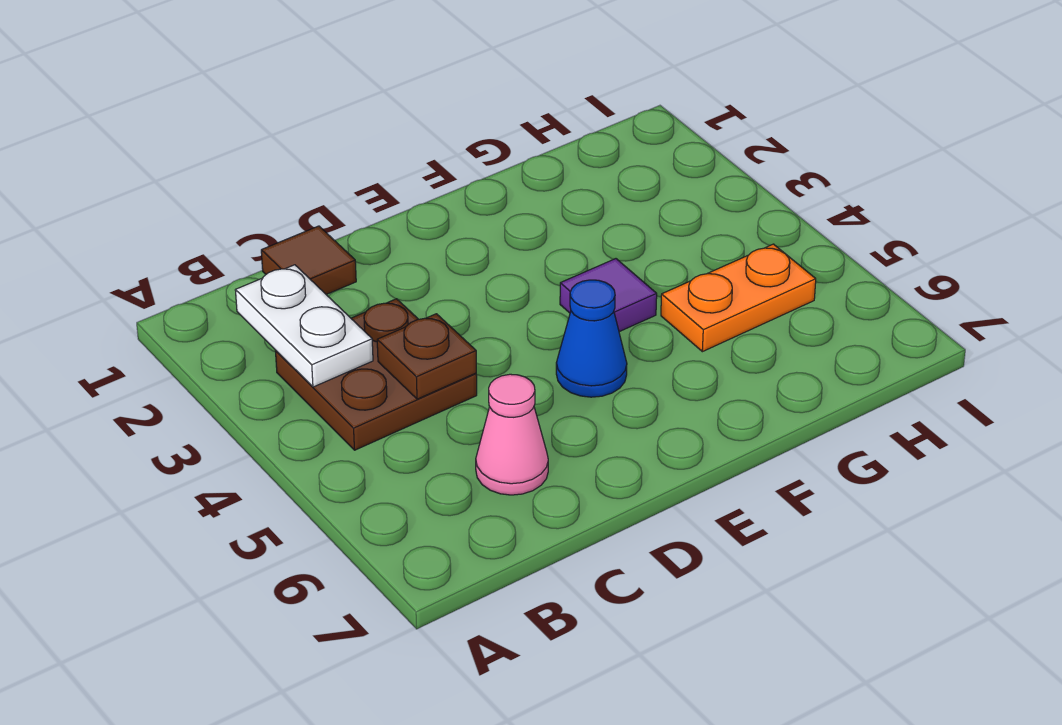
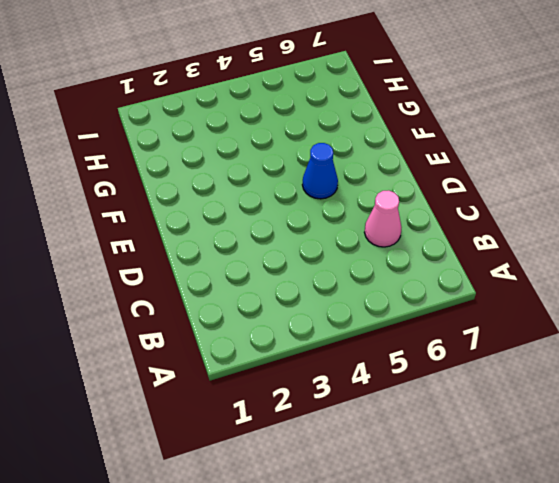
none -> brown 2x2 plate [276,299,477,450]
none -> brown 1x1 tile [261,226,356,294]

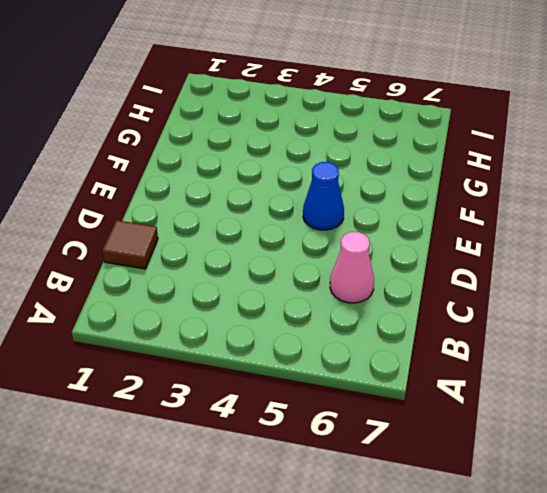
none -> brown 2x2 plate [276,299,477,450]
none -> purple 1x1 tile [560,259,657,332]

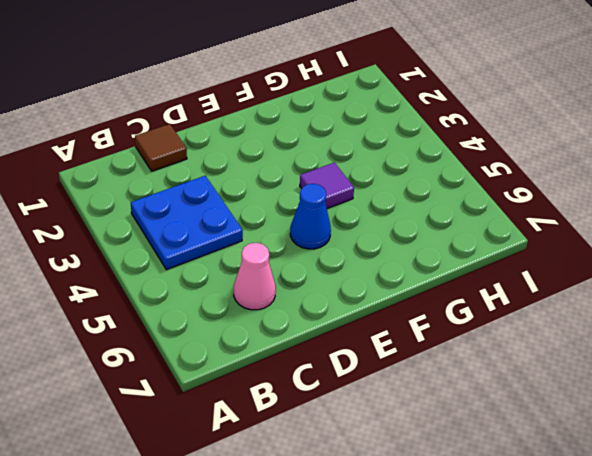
blue 2x2 plate [131,176,243,270] -> brown 2x2 plate [276,299,477,450]
none -> orange 1x2 plate [661,244,816,352]
none -> white 1x2 plate [235,265,373,387]

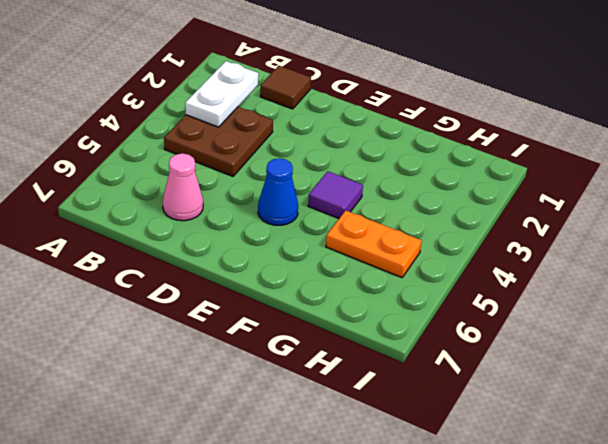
none -> brown 1x1 plate [377,314,476,399]

